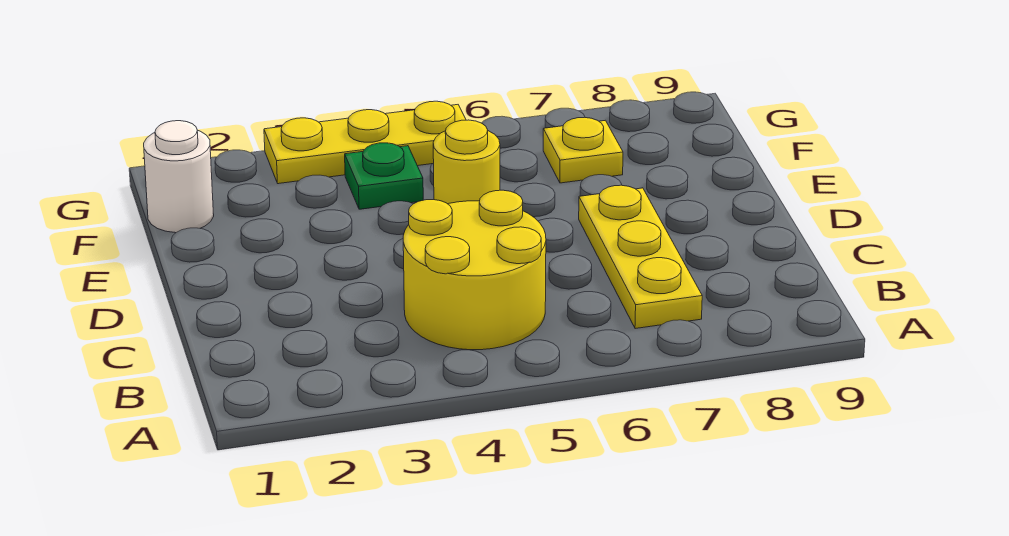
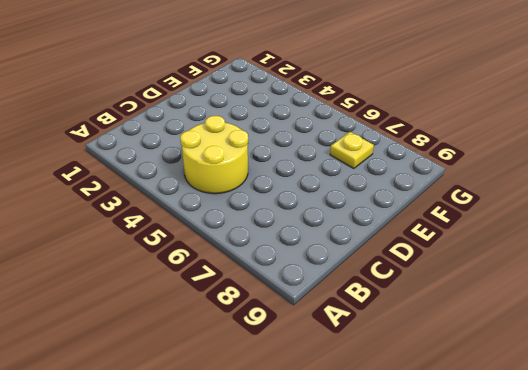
none -> yellow 1x3 plate [579,185,702,329]
none -> yellow 1x1 round brick [433,120,500,204]

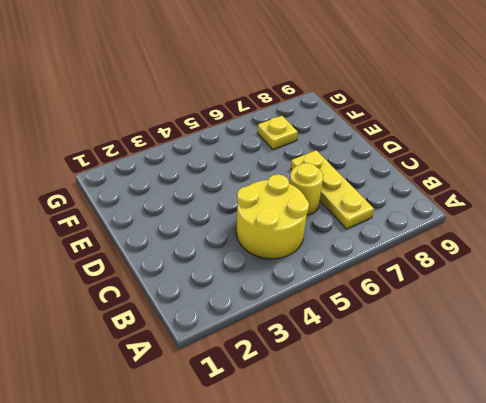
yellow 1x1 round brick [289,163,323,215] -> yellow 1x1 round brick moved to [433,120,500,204]
none -> white 1x1 round brick [144,121,214,233]
none -> green 1x1 plate [345,143,423,209]

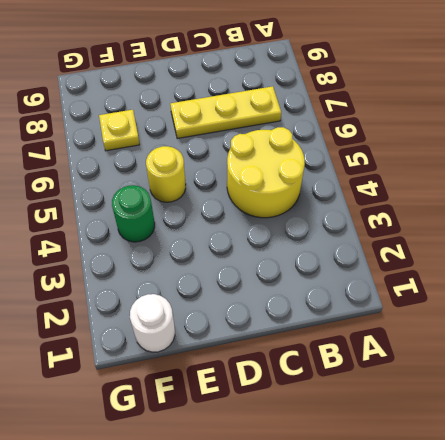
green 1x1 round brick [112,185,155,242] -> green 1x1 plate [345,143,423,209]
none -> yellow 1x3 plate [264,101,466,184]

